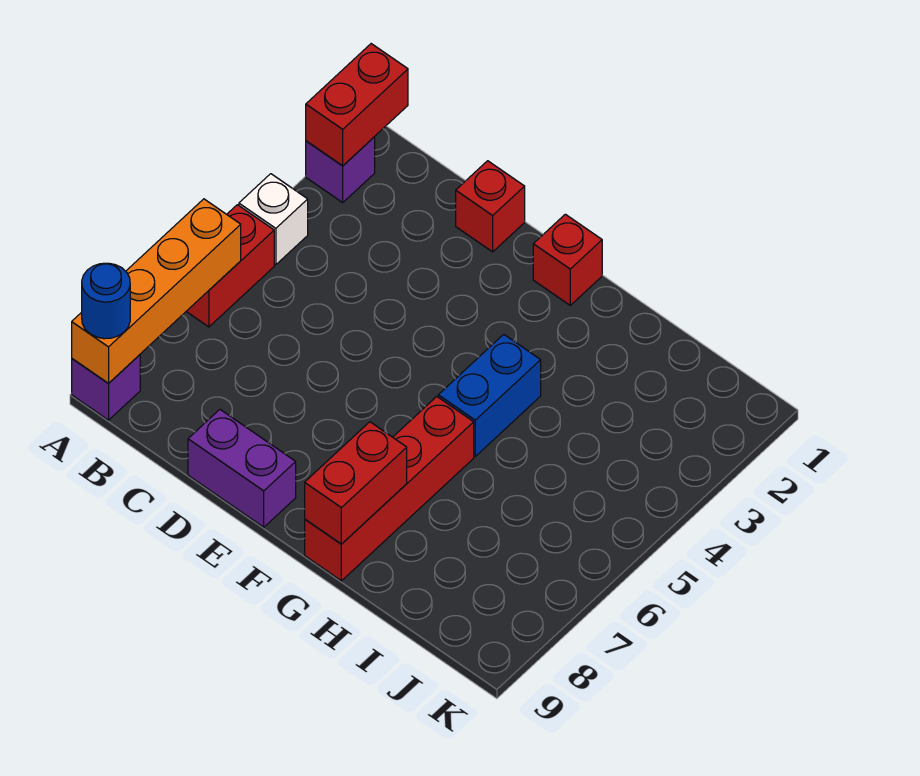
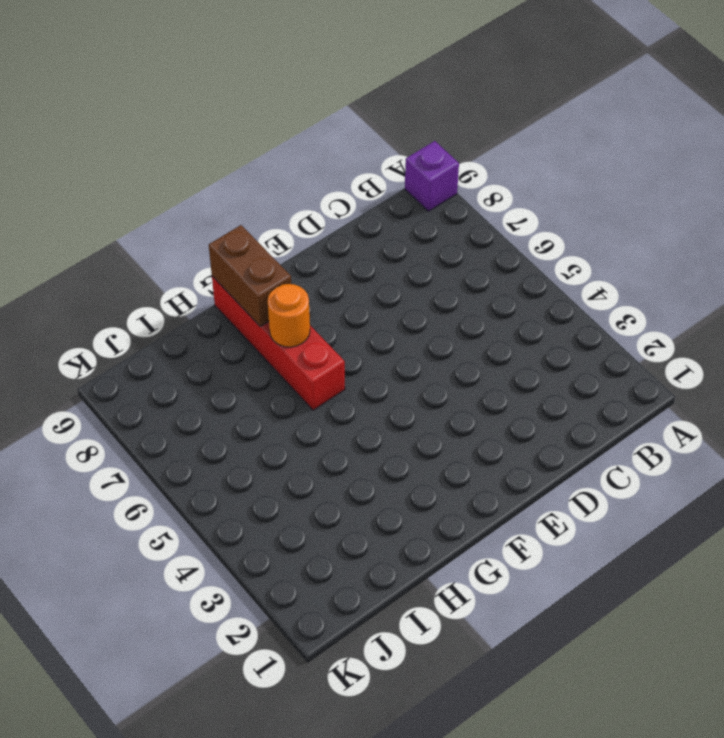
orange 1x1 round brick [268,284,310,347] -> none
brown 1x2 brick [209,225,291,326] -> red 1x2 brick [305,422,407,544]
none -> purple 1x1 brick [306,137,375,202]
none -> white 1x1 brick [239,174,308,265]
none -> red 1x2 brick [186,205,274,327]

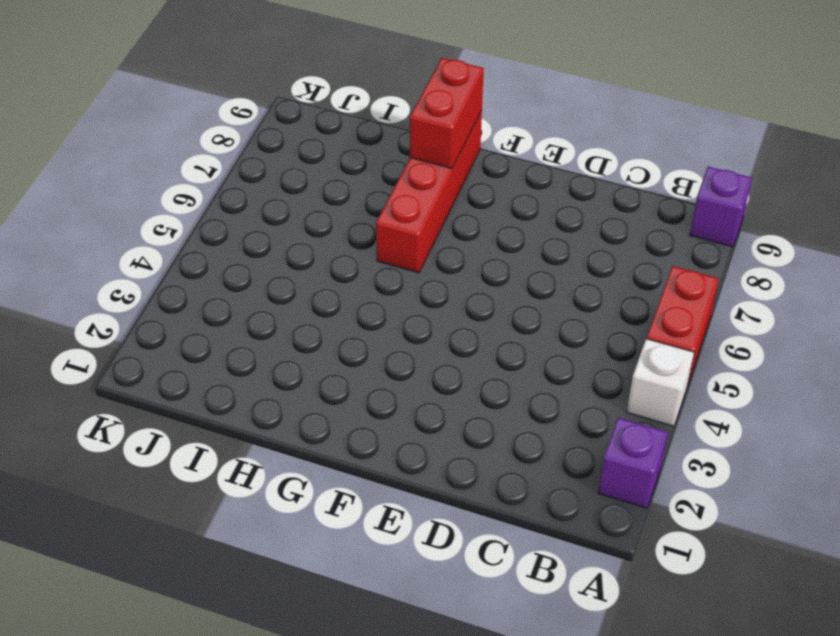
none -> red 1x1 brick [456,161,525,252]
none -> purple 1x2 brick [188,410,296,527]
none -> red 1x1 brick [533,214,602,305]

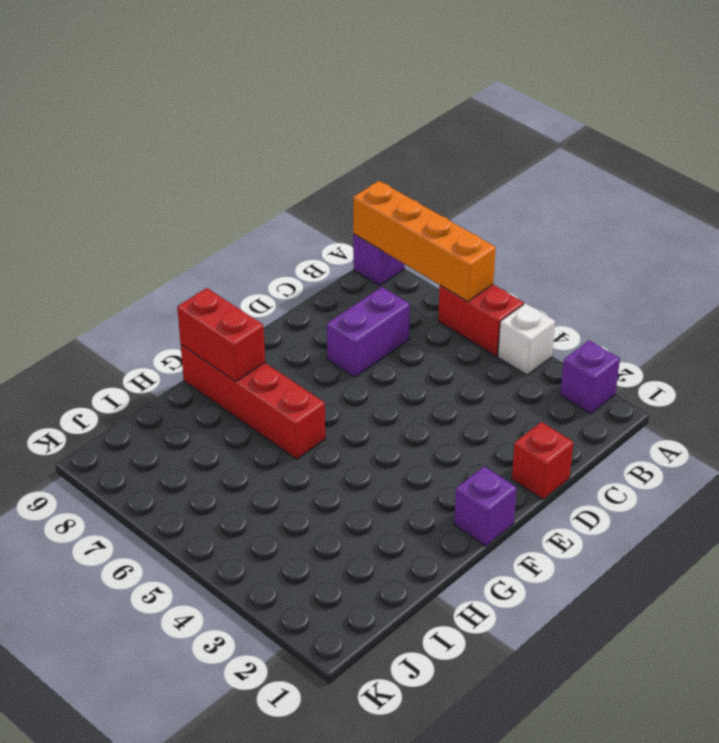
purple 1x2 brick [327,287,410,377] -> purple 1x2 brick moved to [188,410,296,527]
purple 1x1 brick [454,466,517,546] -> red 1x1 brick [533,214,602,305]
none -> blue 1x2 brick [438,334,541,456]
none -> red 1x2 brick [306,44,408,166]
none -> blue 1x1 round brick [82,263,130,339]

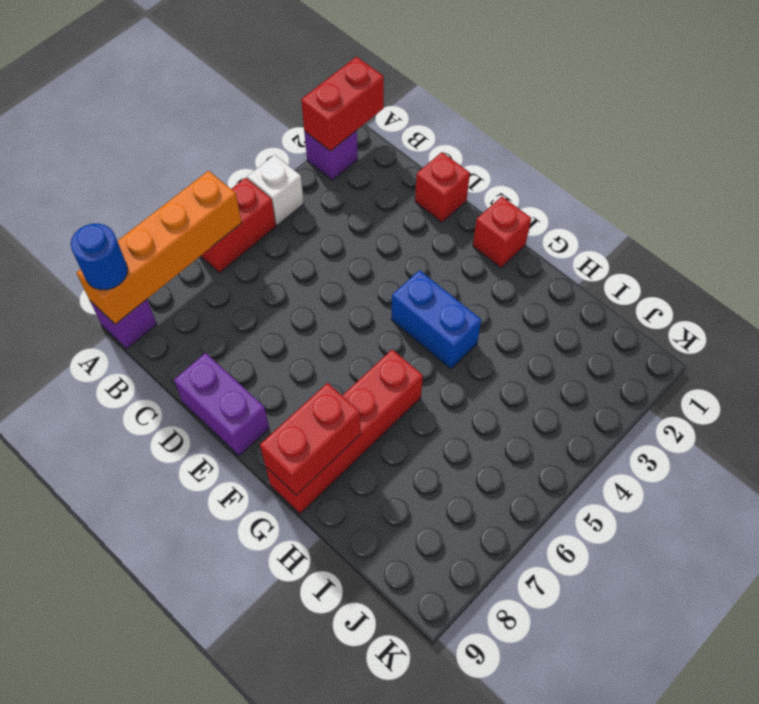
blue 1x2 brick [391,270,481,369] -> blue 1x2 brick turned to [438,334,541,456]

